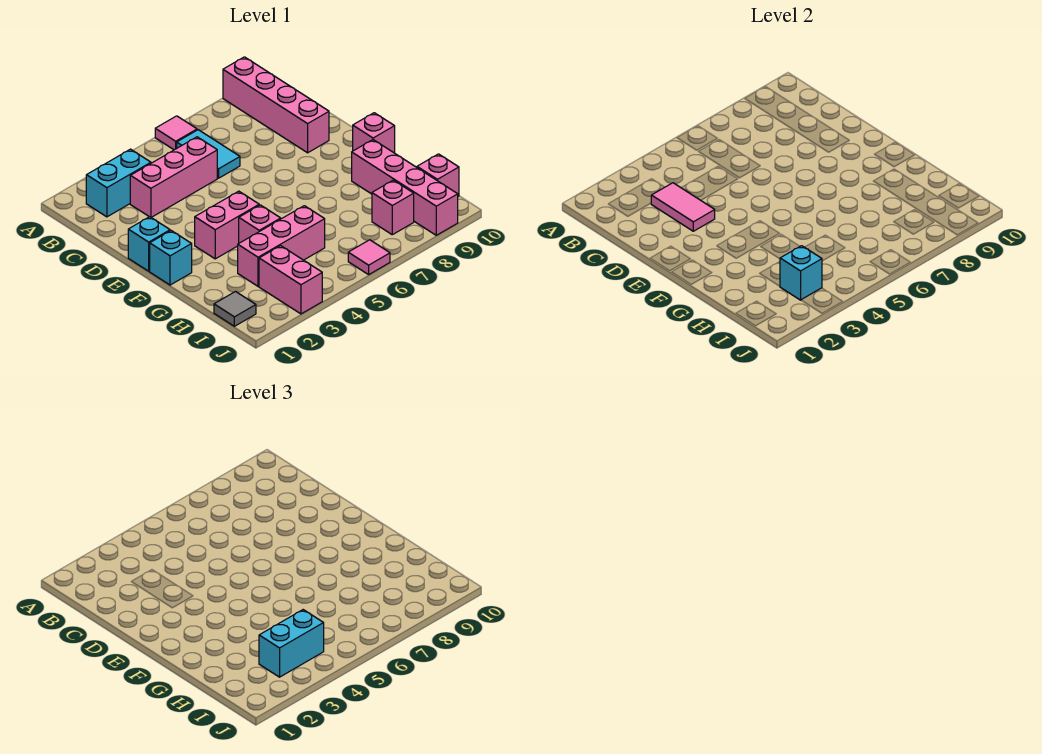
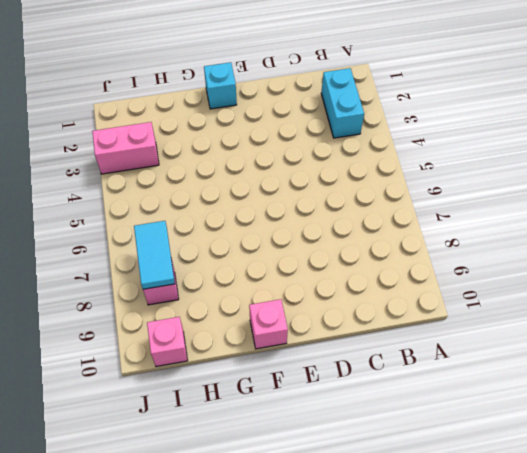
cyan 1x2 tile [134,221,175,289] -> cyan 1x2 tile turned to [177,130,240,178]
none -> pink 1x1 tile [155,116,197,150]
none -> pink 1x4 brick [223,57,329,153]
none -> pink 1x3 brick [130,137,217,218]

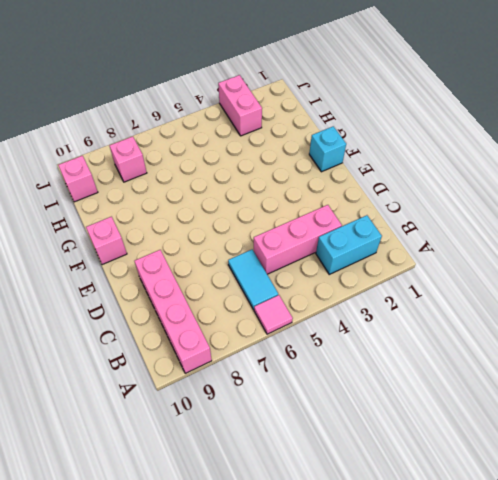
none -> cyan 1x1 brick [128,217,170,271]
none -> pink 1x2 brick [195,191,259,259]
none -> pink 1x1 brick [239,205,281,243]

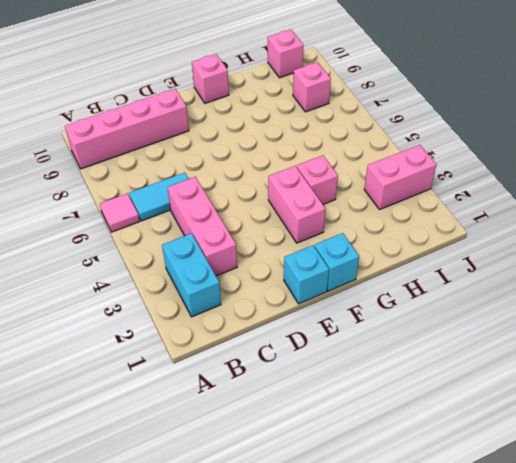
none -> pink 1x4 brick [352,140,458,235]
none -> pink 1x3 brick [238,206,325,286]
none -> grey 1x1 tile [214,292,256,326]

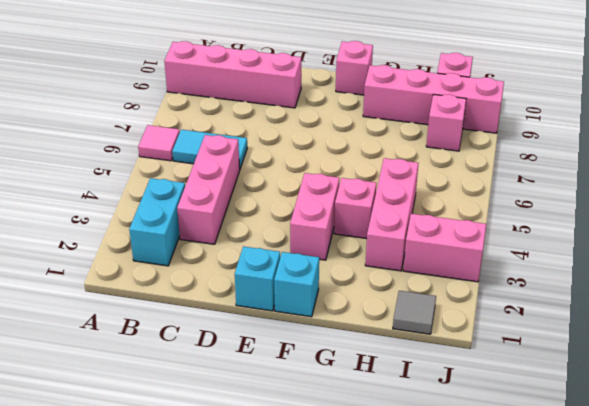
none -> pink 1x1 tile [348,240,390,275]
none -> pink 1x2 tile [651,183,715,231]
none -> cyan 1x1 brick [780,246,822,300]

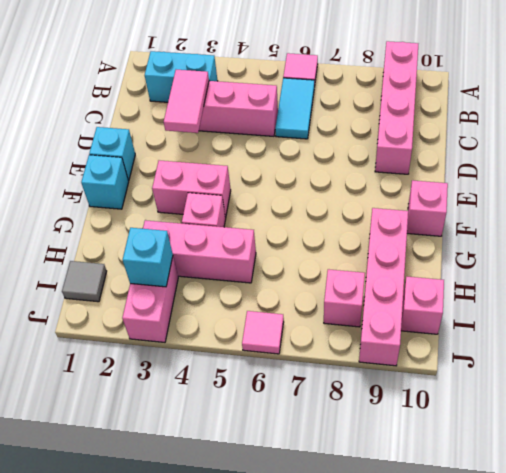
none -> cyan 1x2 brick [259,610,324,677]

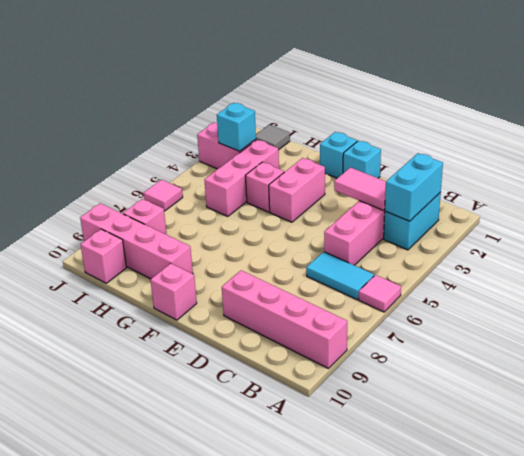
cyan 1x2 brick [385,153,443,221] -> cyan 1x2 brick moved to [259,610,324,677]

